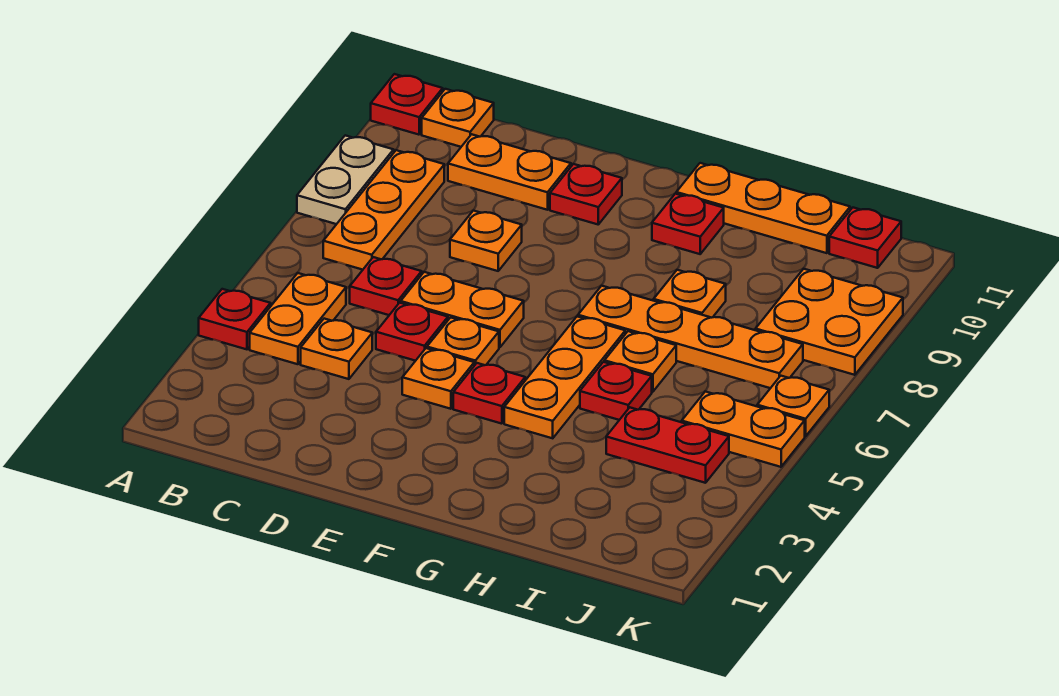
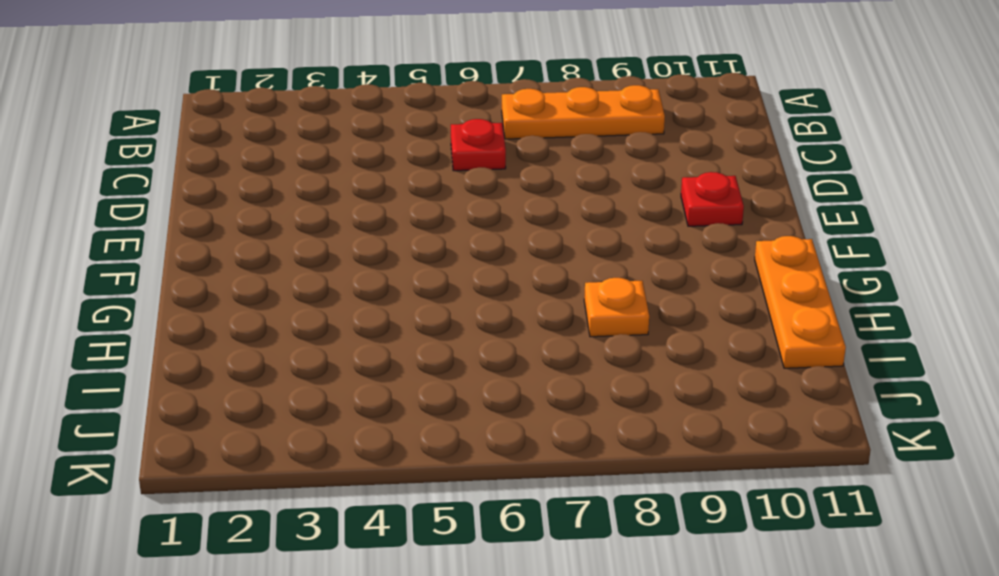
none -> red 1x1 plate [199,289,271,349]
none -> tan 1x2 plate [297,135,394,224]
none -> red 1x1 plate [371,74,443,135]

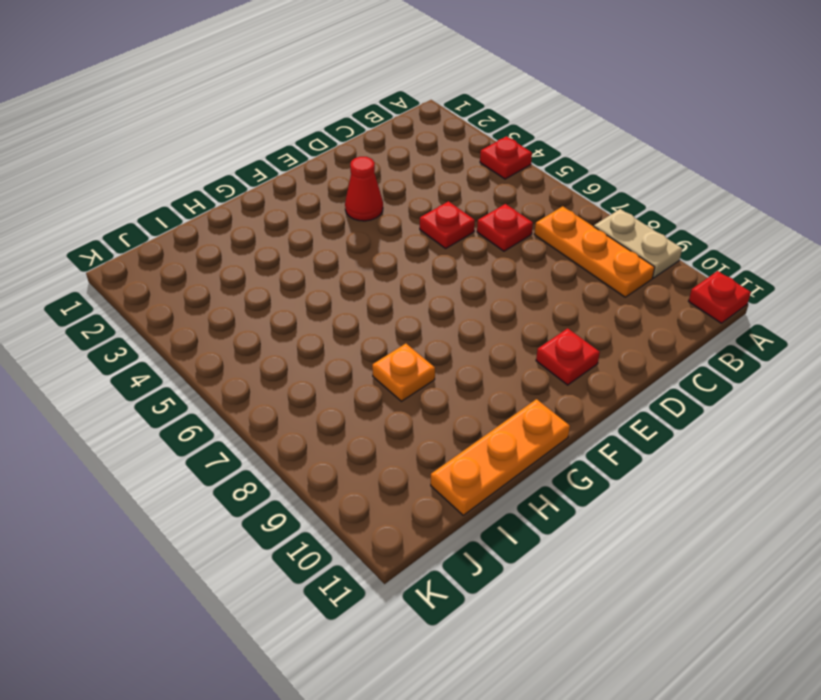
red 1x1 cone [345,157,383,221] -> none
none -> orange 1x2 plate [250,273,346,364]
none -> orange 1x1 plate [422,89,494,147]
none -> orange 1x1 plate [301,319,372,379]

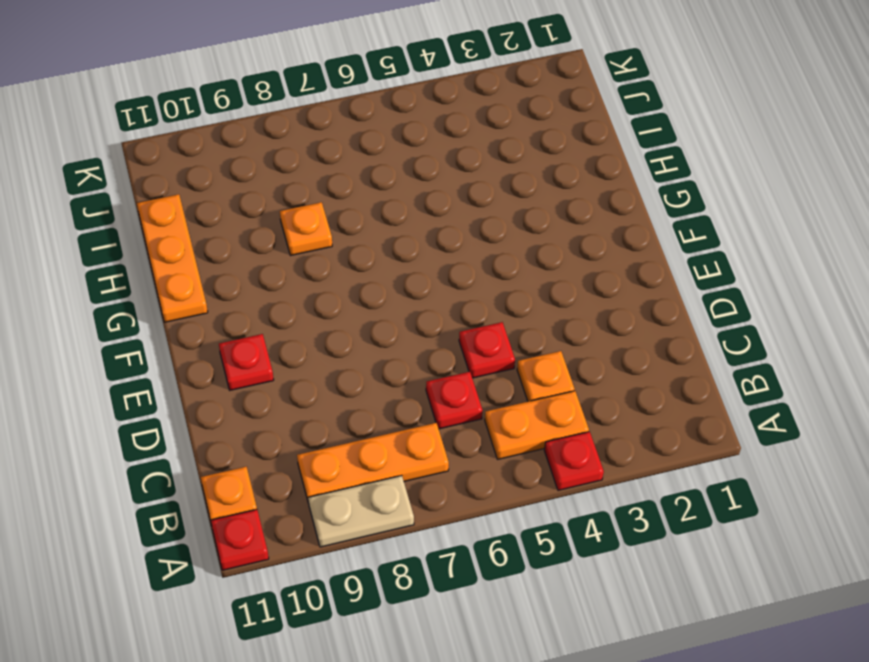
none -> orange 1x2 plate [448,134,571,210]
none -> orange 1x2 plate [401,272,524,347]
none -> orange 1x1 plate [450,211,522,271]

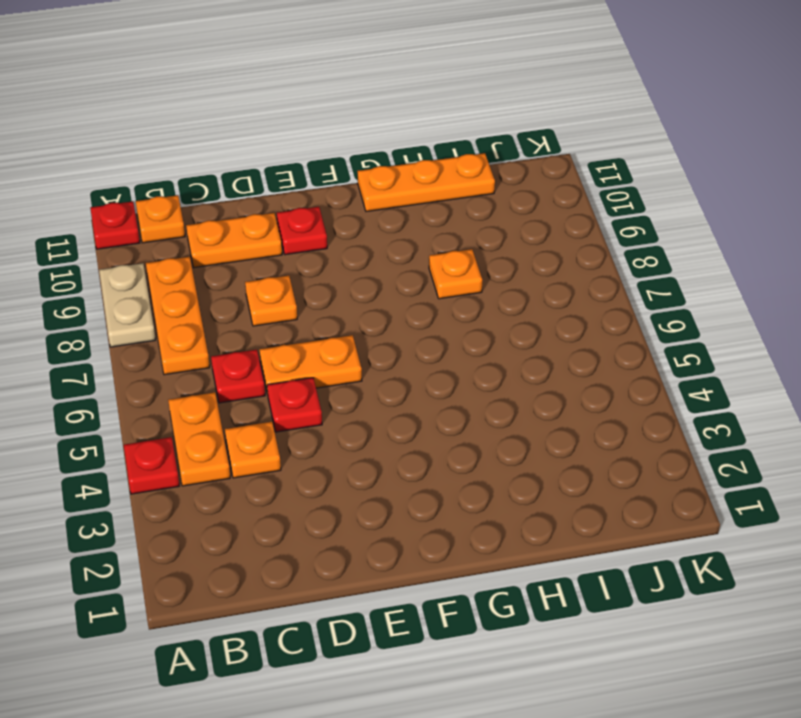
none -> orange 1x1 plate [402,348,474,409]
none -> orange 1x1 plate [427,317,499,366]
none -> red 1x1 plate [453,363,525,424]

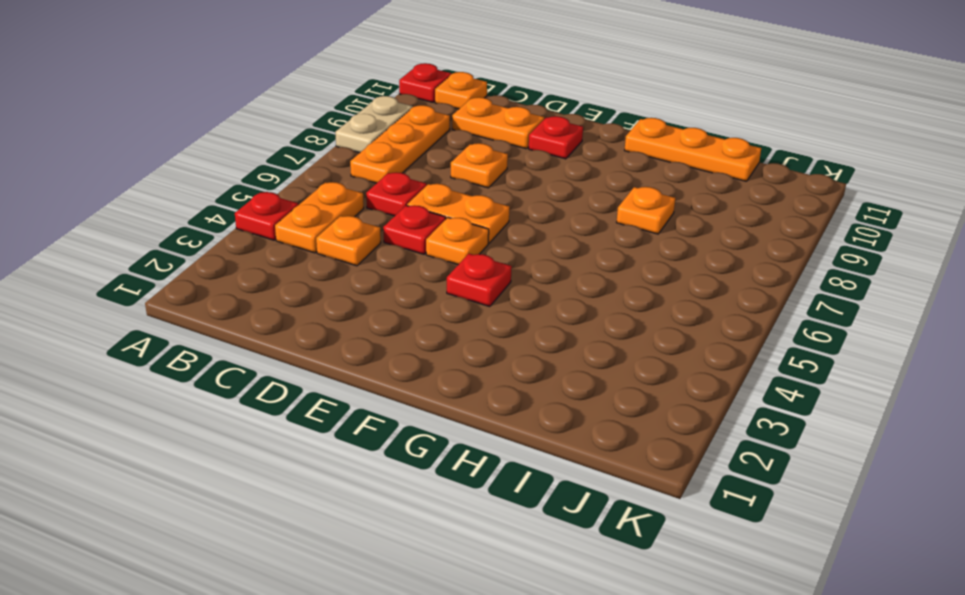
none -> orange 1x1 plate [402,348,474,409]
none -> orange 1x3 plate [504,316,625,438]
none -> orange 1x4 plate [578,286,803,388]

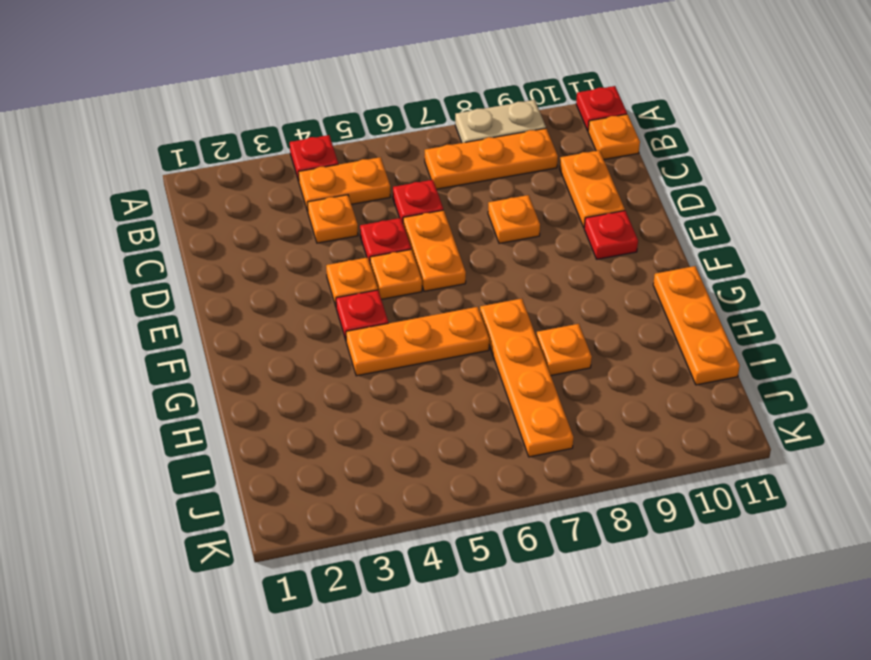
none -> red 1x1 plate [652,194,724,254]
none -> red 1x1 plate [580,362,652,420]
none -> orange 1x1 plate [604,331,676,392]

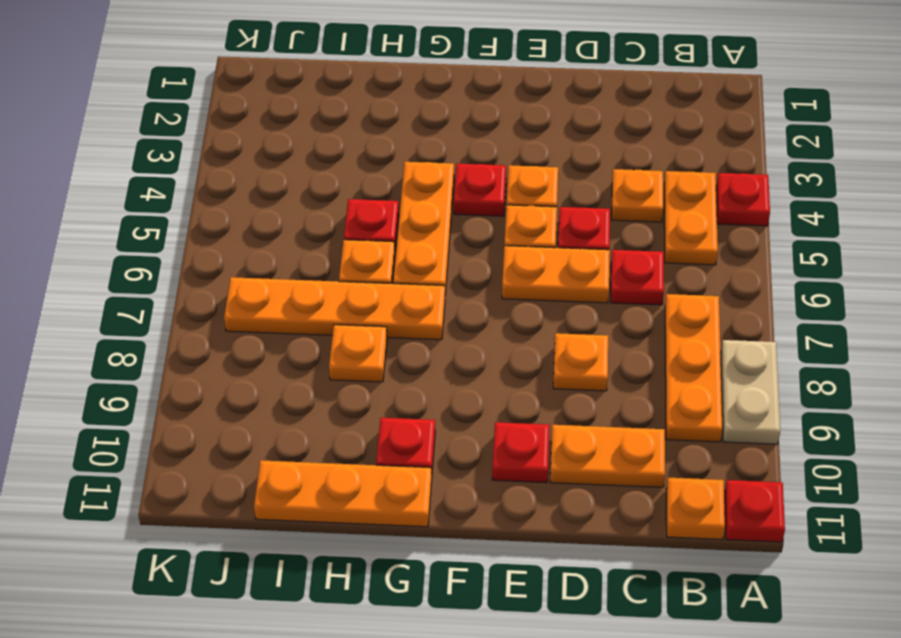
none -> red 1x2 plate [606,408,729,483]
none -> orange 1x2 plate [682,392,805,467]
none -> orange 2x2 plate [756,269,903,375]

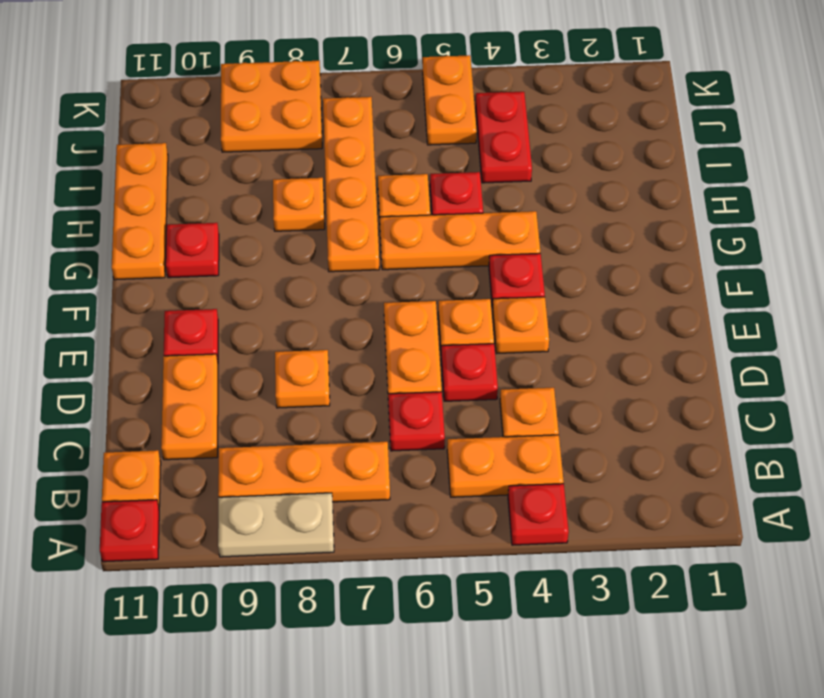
none -> red 1x1 plate [829,208,901,268]
none -> orange 1x1 plate [757,376,829,436]

